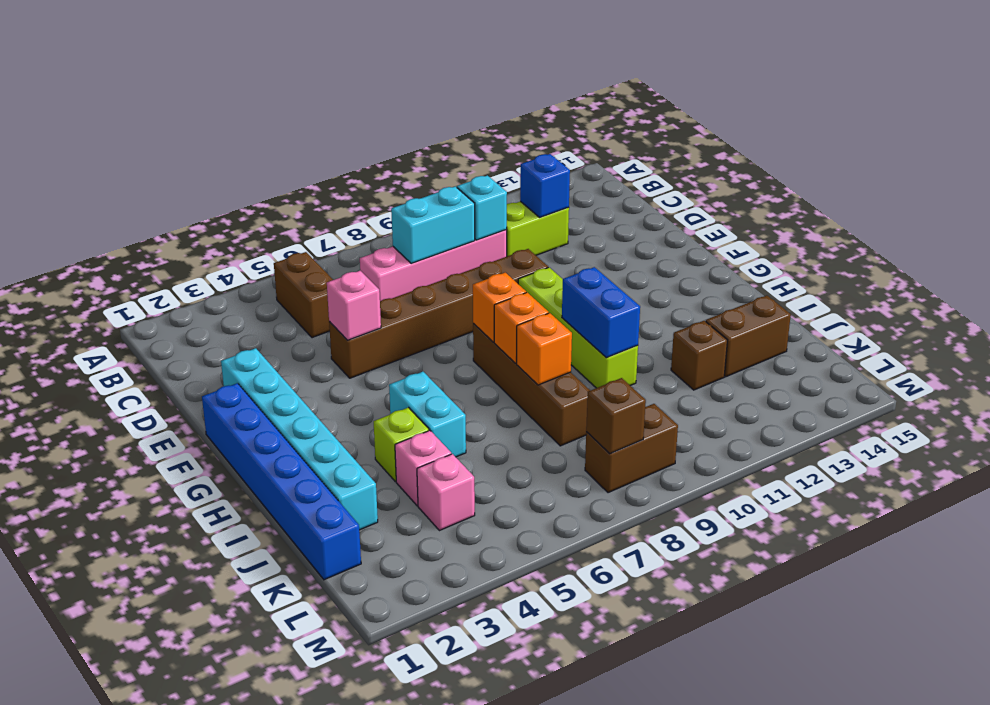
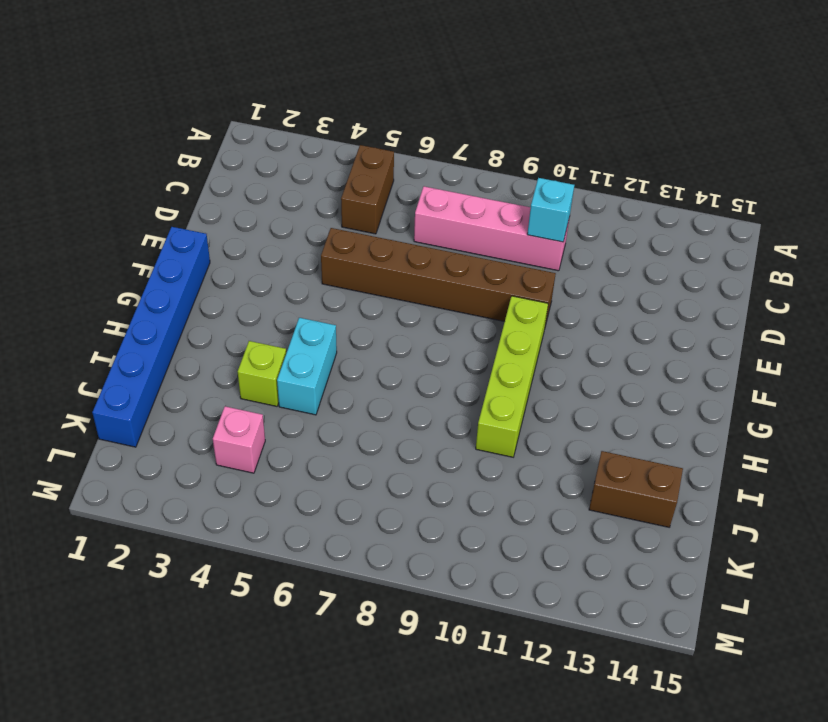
none -> lime 1x2 brick [506,201,569,256]
none -> cyan 1x6 brick [221,348,378,530]
none -> brown 1x4 brick [473,324,590,446]

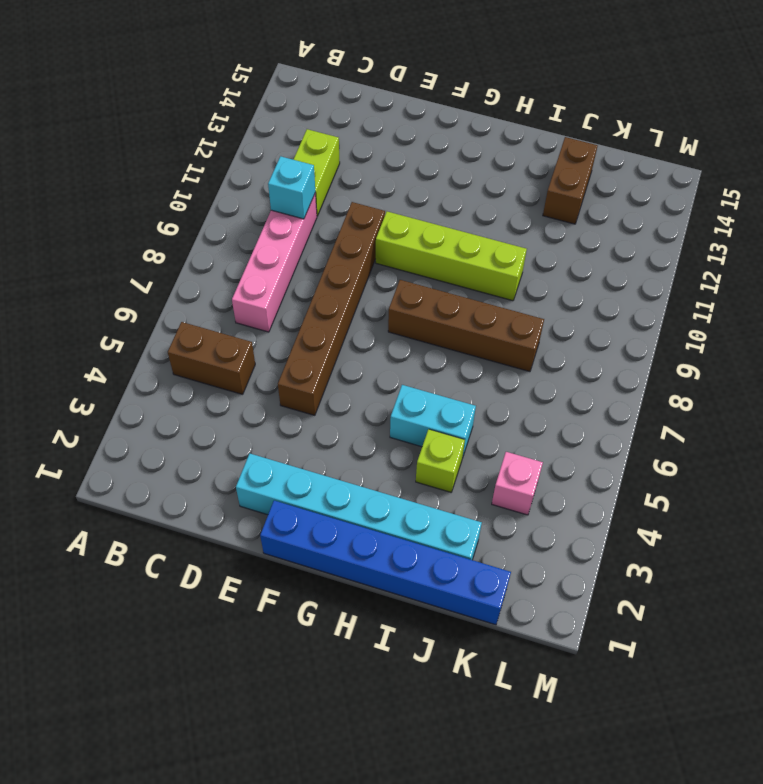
none -> pink 1x1 brick [395,431,451,506]
none -> brown 1x1 brick [671,321,727,390]
none -> brown 1x2 brick [585,404,678,493]

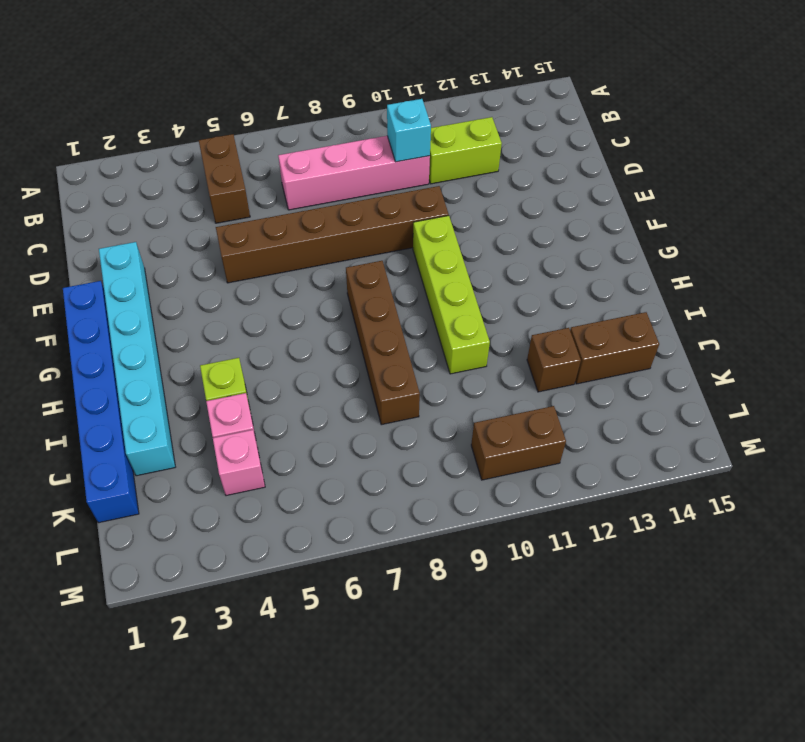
brown 1x2 brick [471,406,566,480] -> brown 1x2 brick moved to [585,404,678,493]
none -> cyan 1x2 brick [389,371,466,457]
none -> cyan 1x2 brick [391,186,475,264]
none -> blue 1x1 brick [520,154,570,217]

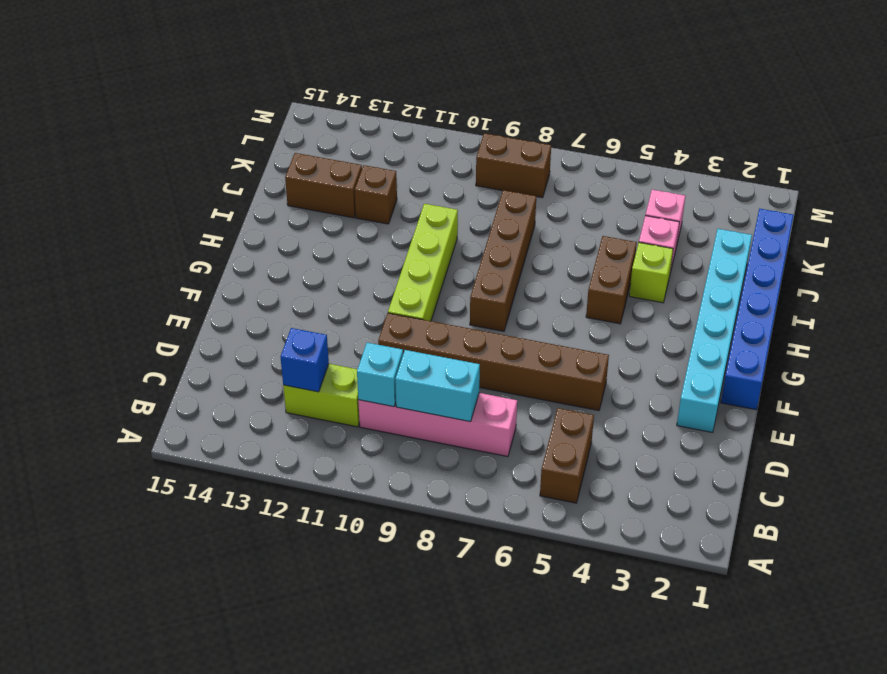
brown 1x2 brick [586,236,637,324] -> cyan 1x2 brick [389,371,466,457]
none -> pink 1x1 brick [327,271,381,340]
none -> orange 1x1 brick [473,273,526,342]
none -> orange 1x1 brick [494,292,549,363]

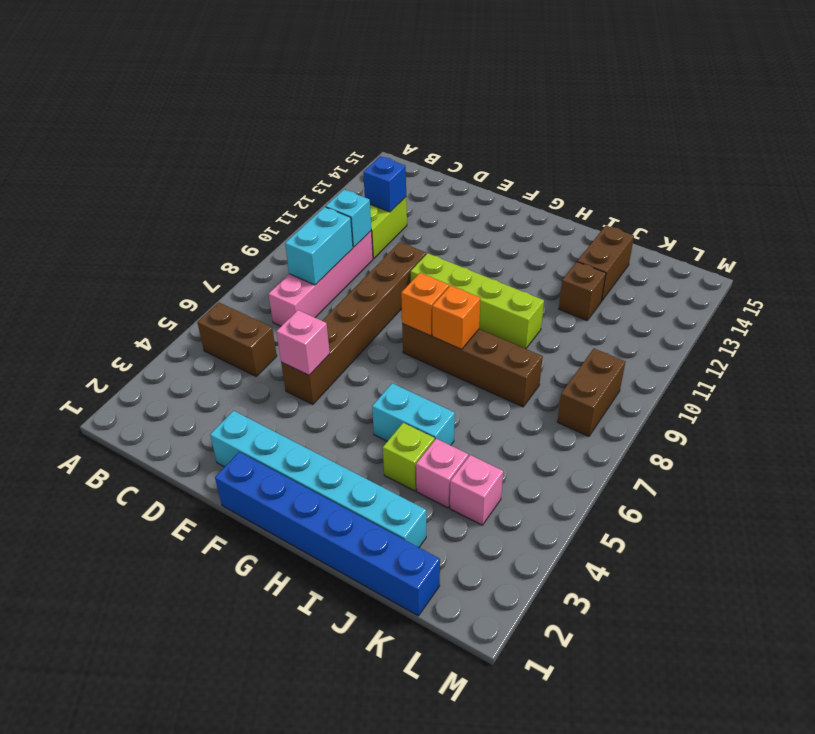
none -> blue 1x2 brick [562,267,640,358]
none -> orange 1x1 brick [517,313,572,385]
none -> brown 1x1 brick [586,378,646,454]

